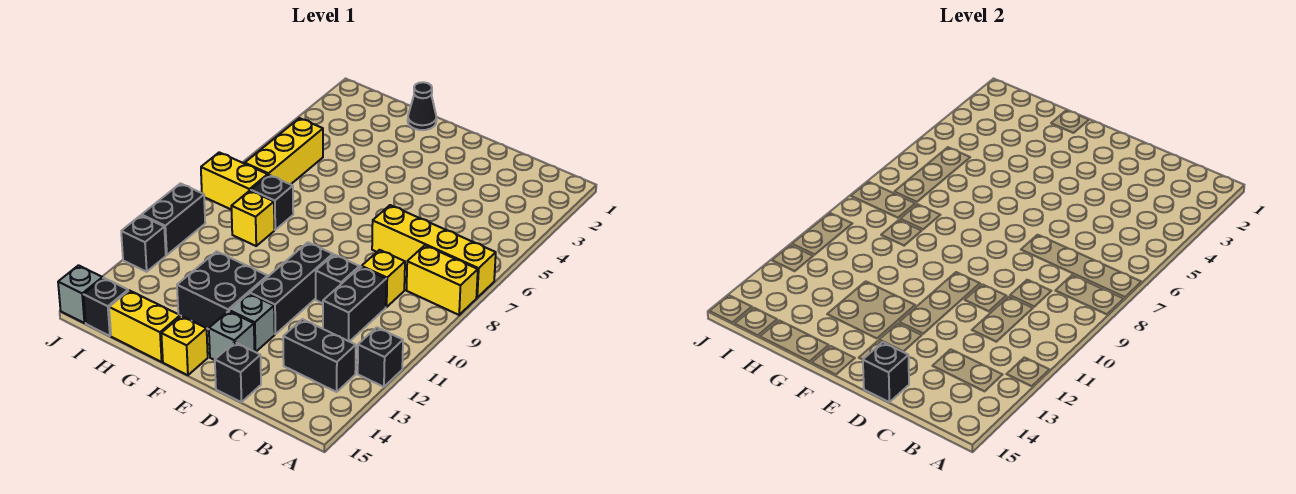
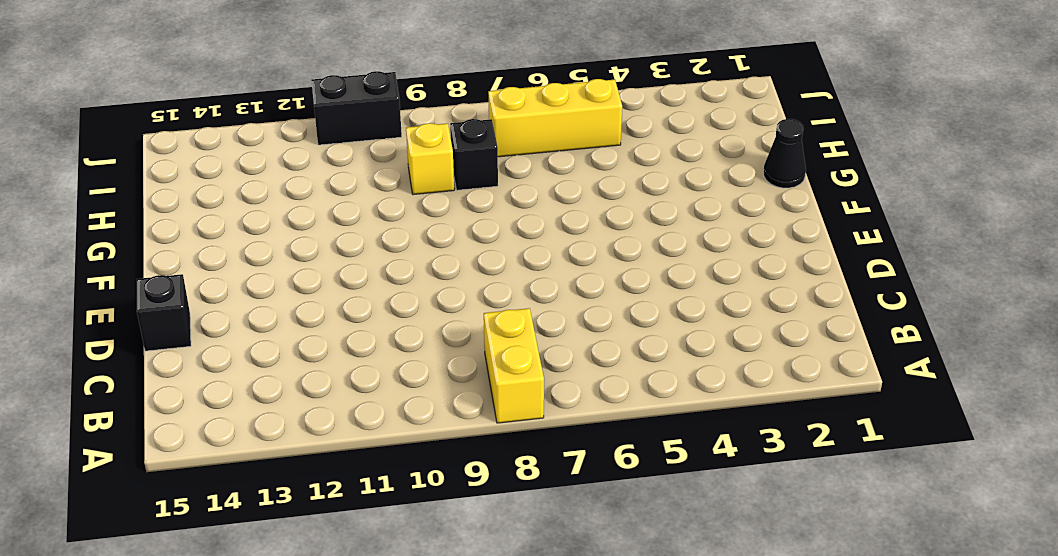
none -> yellow 1x4 brick [372,205,496,298]
none -> black 1x1 brick [358,327,403,387]
none -> black 1x2 brick [283,319,356,392]

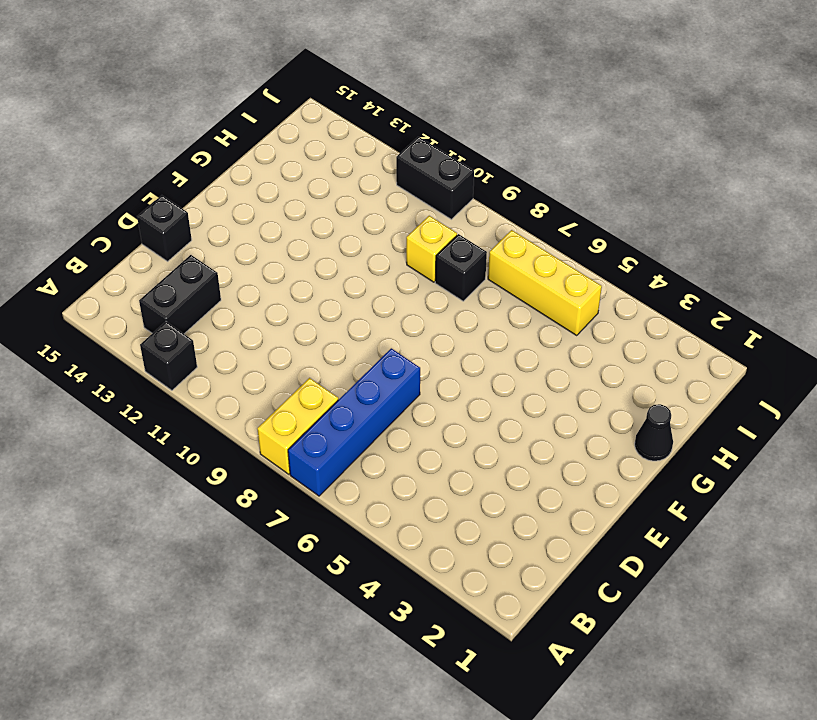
blue 1x4 brick [288,348,420,496] -> yellow 1x4 brick [372,205,496,298]
none -> yellow 1x1 brick [362,250,405,307]
none -> black 1x2 brick [323,267,386,342]
none -> black 1x1 brick [316,255,359,303]

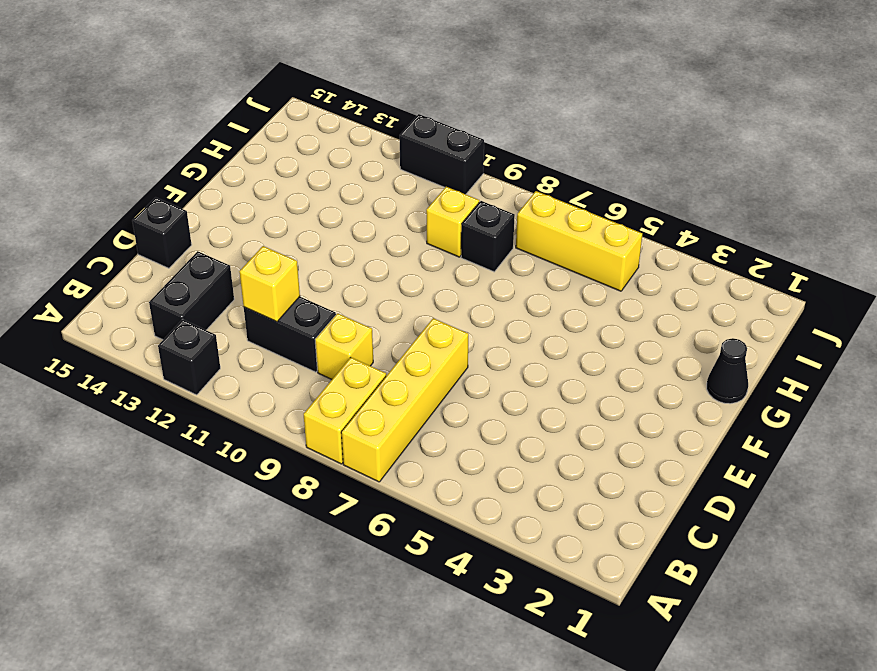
yellow 1x1 brick [239,246,300,322] -> yellow 1x1 brick moved to [161,316,208,375]
none -> black 1x1 brick [316,255,359,303]
none -> black 1x3 brick [250,242,333,334]
none -> grey 1x1 brick [229,294,275,352]

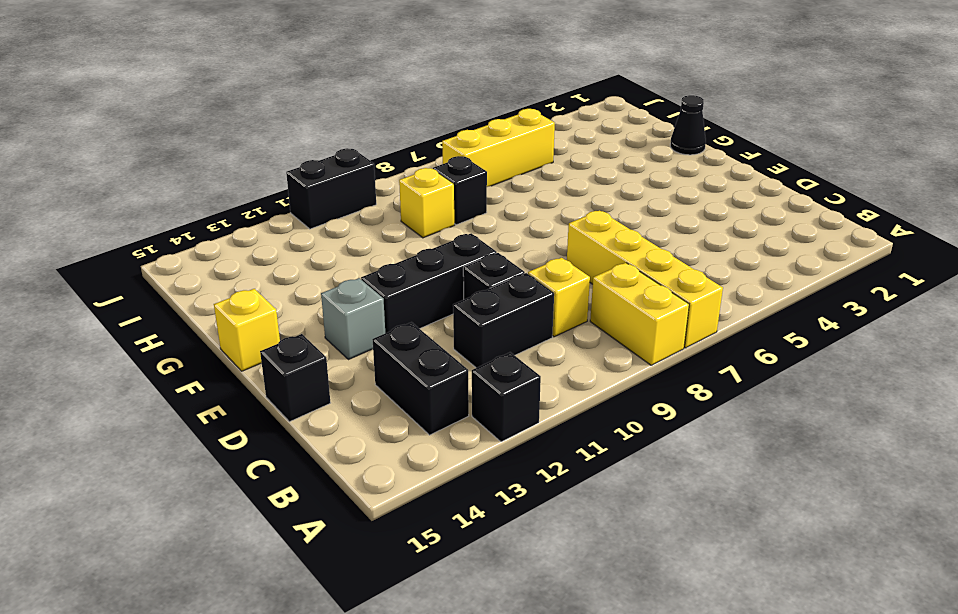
none -> grey 1x1 brick [209,311,255,360]
none -> black 2x2 brick [177,251,267,329]
none -> yellow 1x2 brick [109,290,180,362]

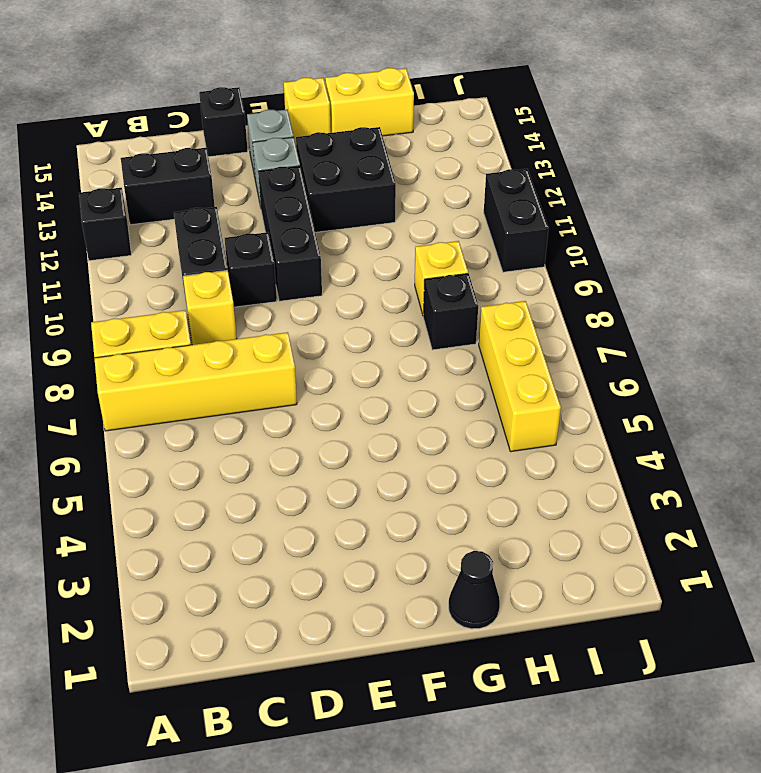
none -> yellow 1x2 brick [201,152,268,210]
none -> black 1x1 brick [83,278,128,336]
none -> black 1x1 brick [121,215,166,272]

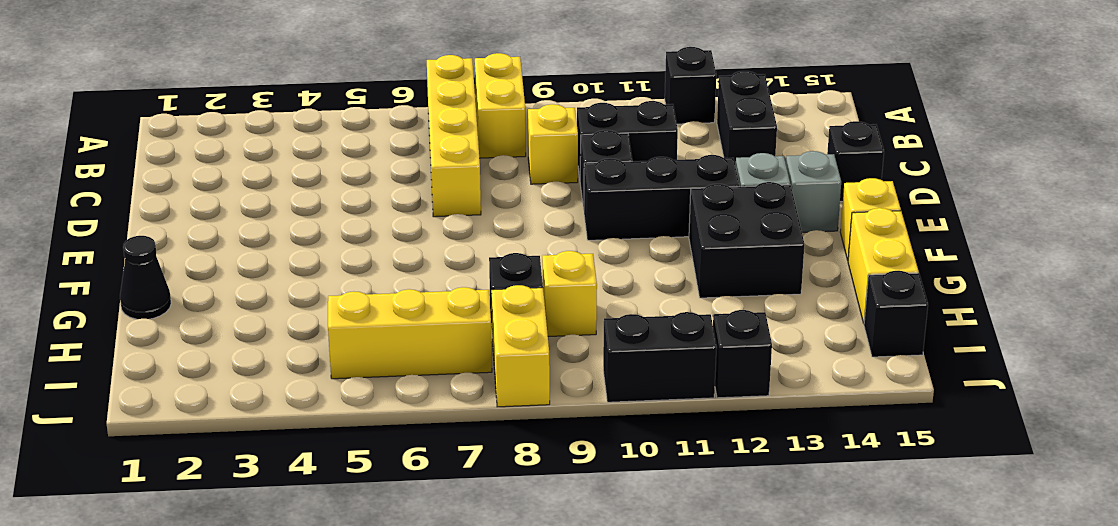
none -> grey 1x1 brick [58,265,103,323]
none -> black 1x1 brick [863,342,909,402]

